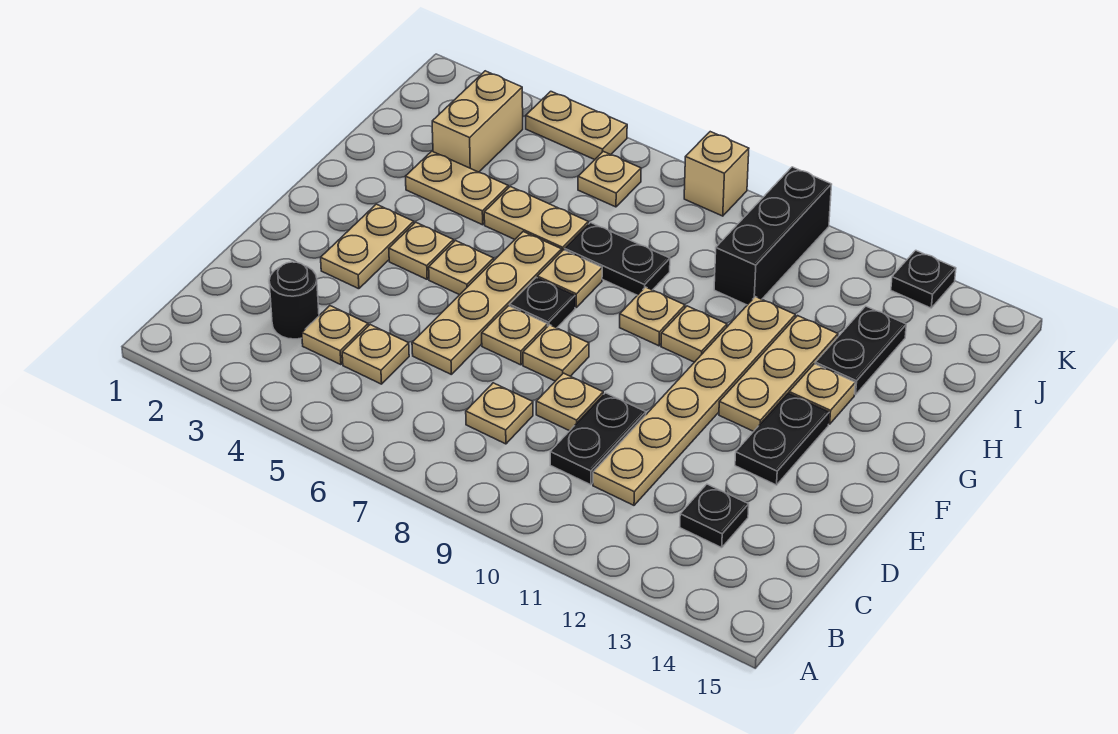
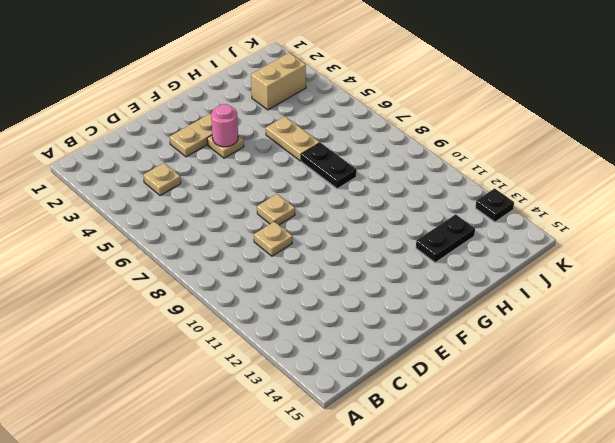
pink 1x1 round brick [211,104,238,147] -> none
none -> black 1x1 round brick [269,262,319,339]
none -> tan 1x1 plate [342,325,409,384]
none -> tan 1x1 plate [466,383,533,444]
none -> black 1x2 plate [550,393,646,485]

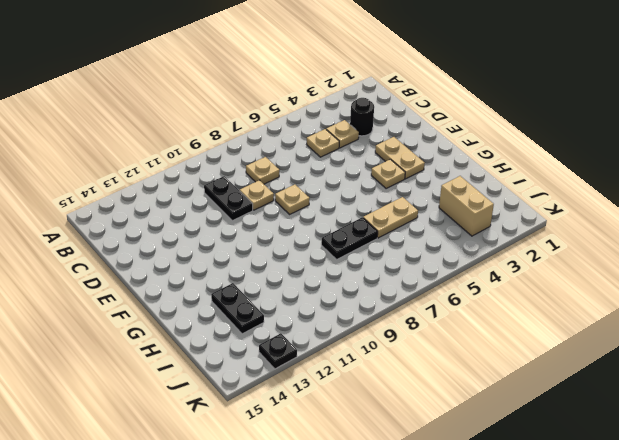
none -> tan 1x6 plate [593,297,795,505]
none -> black 1x1 plate [680,484,749,548]
none -> tan 1x4 plate [412,232,561,374]
none -> tan 1x1 plate [482,306,548,365]

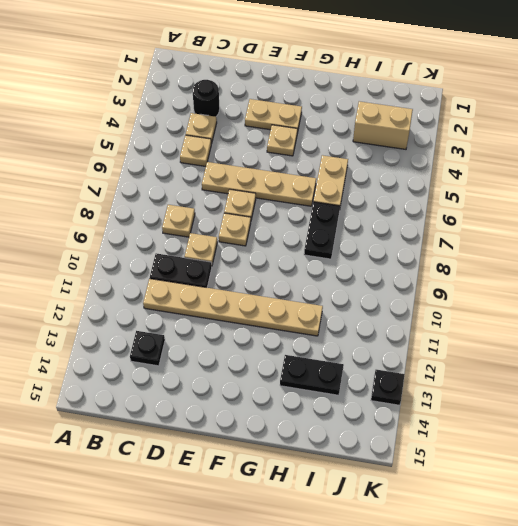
none -> black 1x2 plate [735,393,829,485]
none -> tan 1x1 plate [429,241,494,295]
none -> black 1x1 plate [510,278,575,328]
none -> tan 1x3 plate [719,316,838,431]

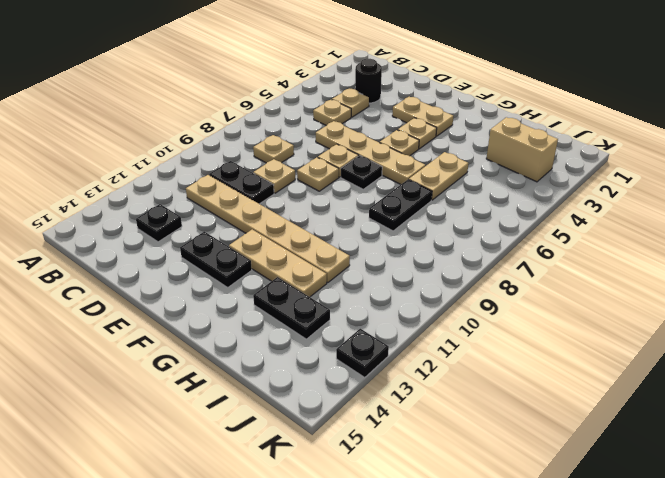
none -> tan 1x1 plate [537,250,602,307]
none -> tan 1x1 plate [620,287,685,346]
none -> tan 1x1 plate [661,306,727,362]
none -> tan 1x1 plate [789,364,855,424]

